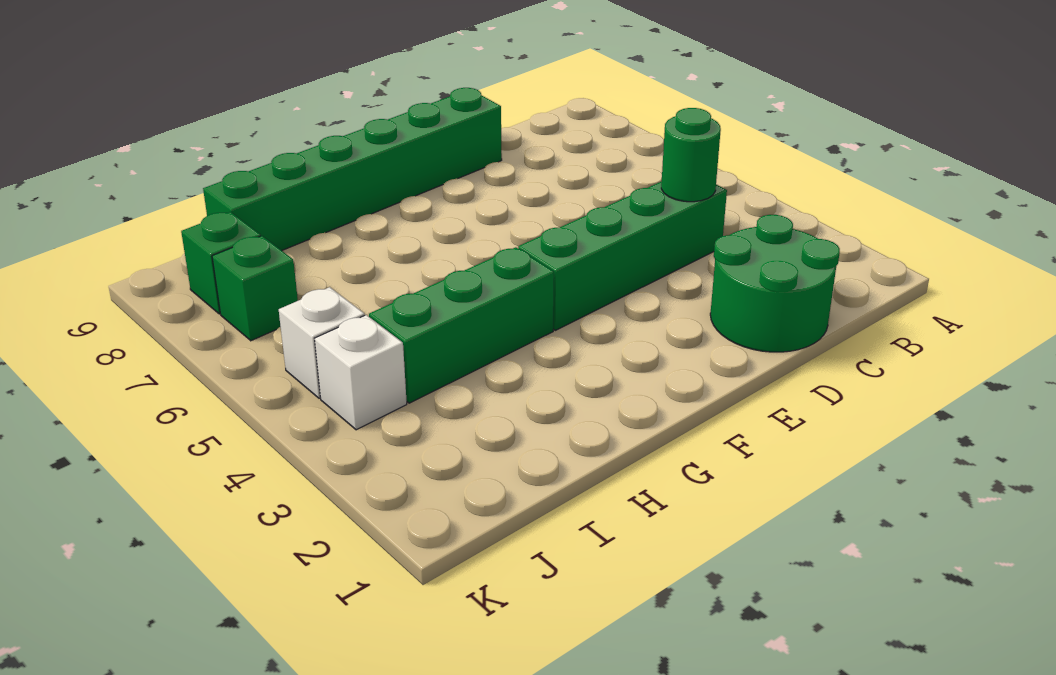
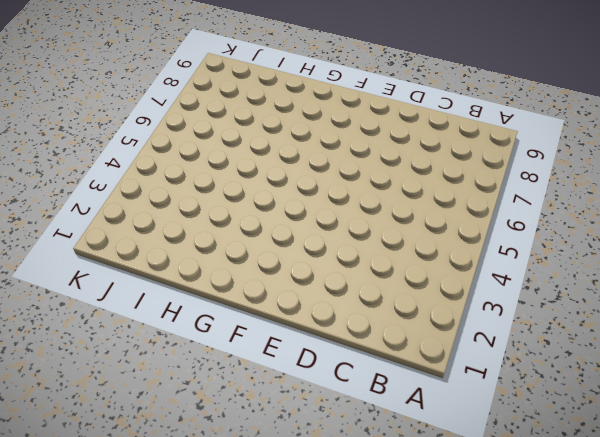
none -> green 2x2 round brick [710,215,840,352]
none -> green 1x4 brick [518,181,727,330]

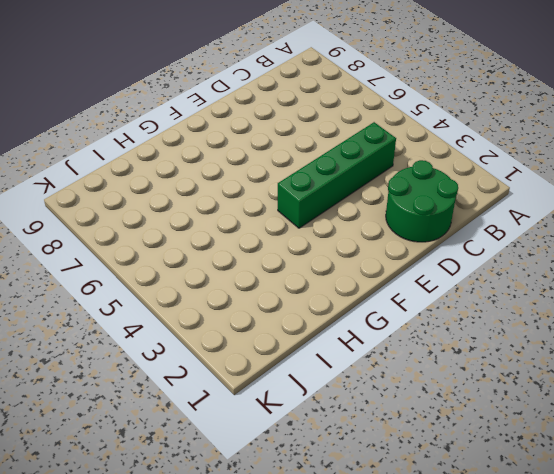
none -> green 1x6 brick [203,88,502,250]
none -> green 1x3 brick [369,247,554,403]

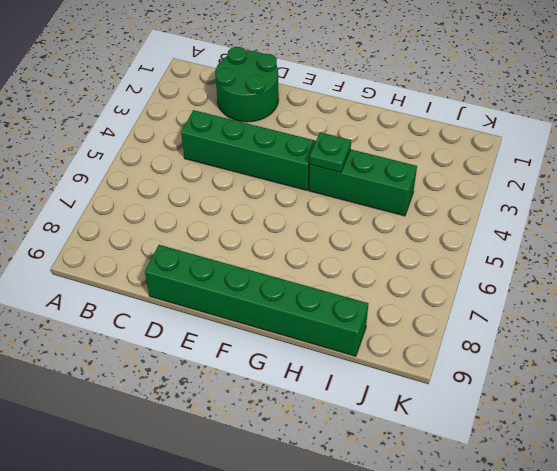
green 1x1 plate [309,132,351,173] -> none
none -> white 1x1 brick [315,315,407,430]
none -> white 1x1 brick [279,287,365,398]

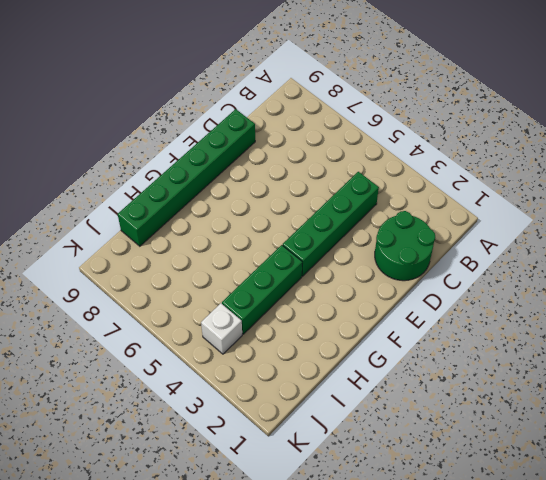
none -> white 1x1 brick [279,287,365,398]
none -> green 1x1 brick [212,236,298,341]

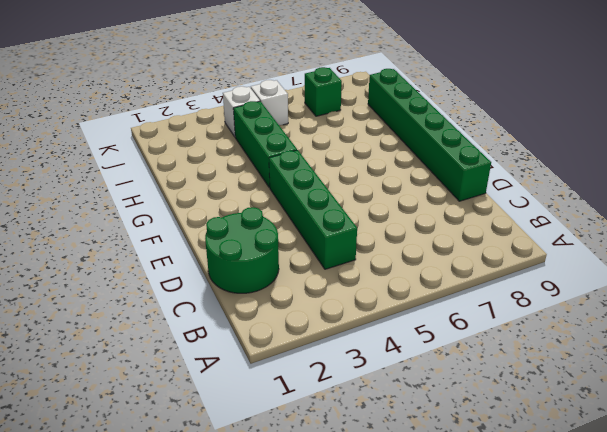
none -> green 1x1 brick [181,212,261,314]
none -> green 1x1 round brick [661,108,721,202]

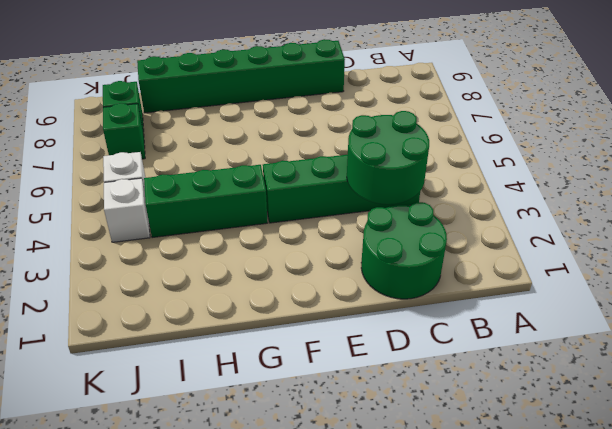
green 2x2 round brick [347,111,429,204] -> green 1x1 round brick [661,108,721,202]

